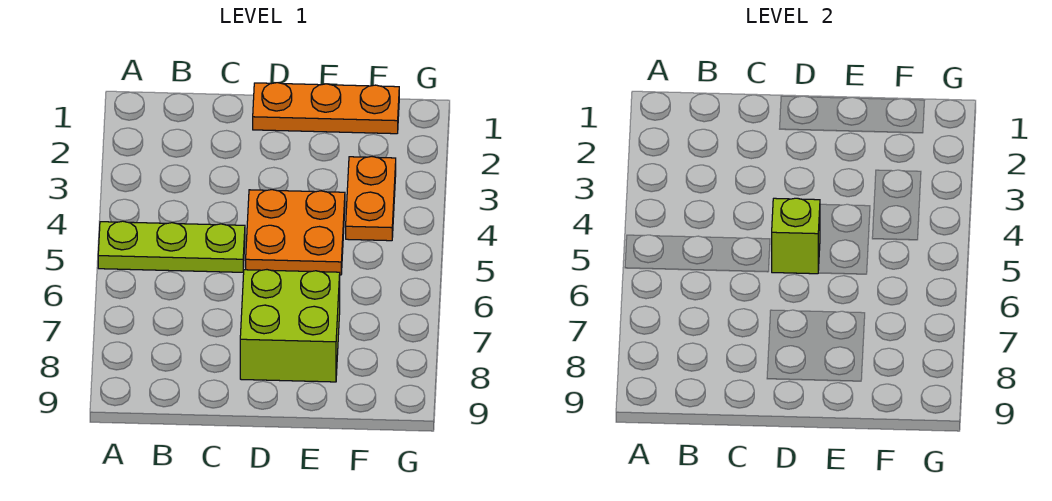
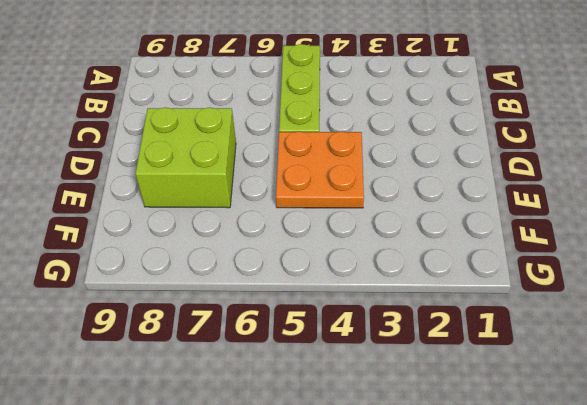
none -> orange 1x3 plate [253,83,399,134]
none -> orange 1x2 plate [346,157,396,241]

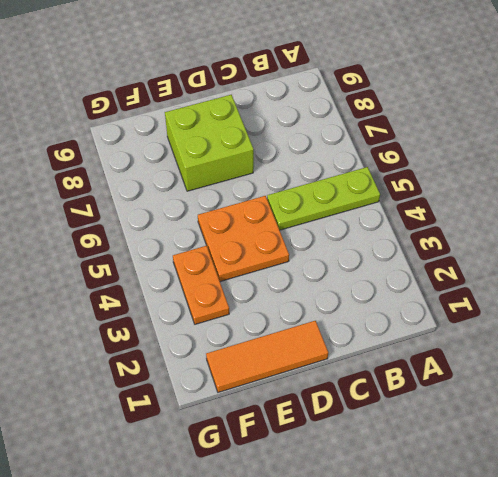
orange 1x3 tile [206,321,328,392] -> orange 1x3 plate [253,83,399,134]
none -> lime 1x1 brick [772,198,820,274]

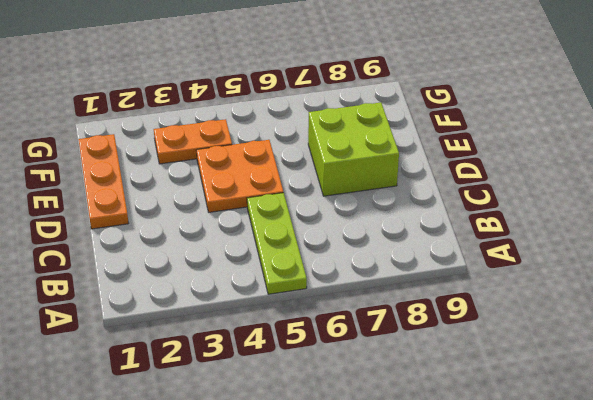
none -> lime 1x1 brick [772,198,820,274]

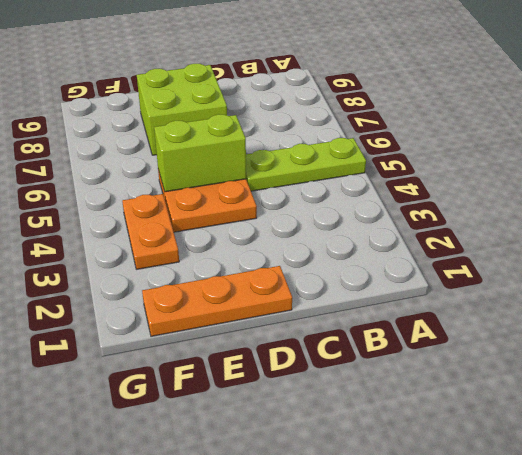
lime 1x2 brick [154,114,246,192] -> lime 1x1 brick [772,198,820,274]

